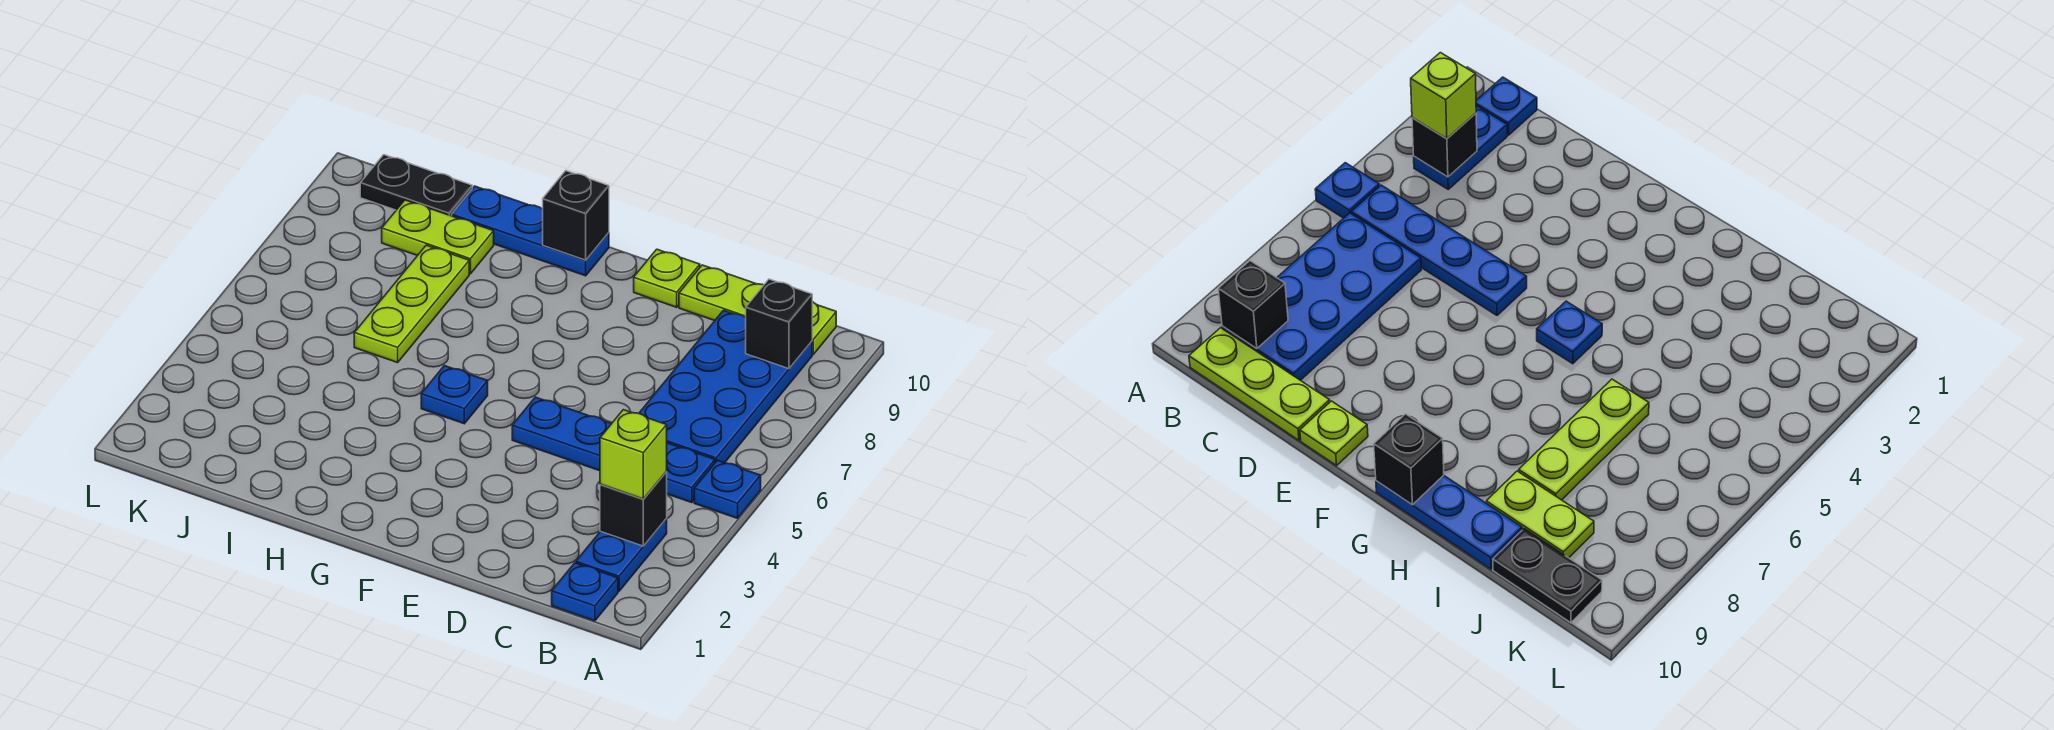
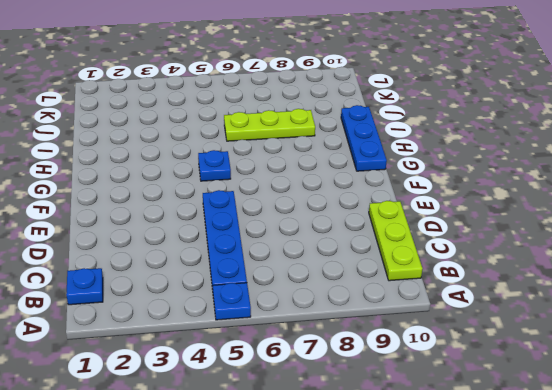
none -> blue 1x2 plate [576,519,667,591]
none -> blue 2x4 plate [639,310,812,463]
none -> lime 1x1 plate [634,249,700,307]

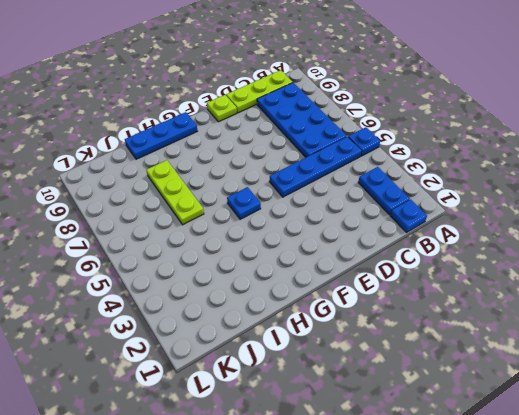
none -> lime 1x2 plate [382,200,494,274]
none -> black 1x2 plate [360,155,472,216]
none -> black 1x1 brick [600,472,667,546]

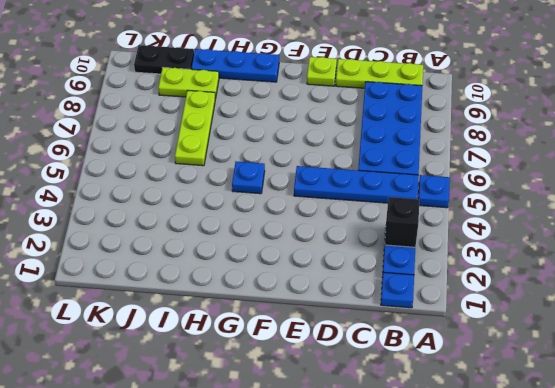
none -> black 1x1 brick [746,279,812,369]
none -> black 1x1 brick [543,171,609,260]
none -> lime 1x1 brick [600,410,667,499]

